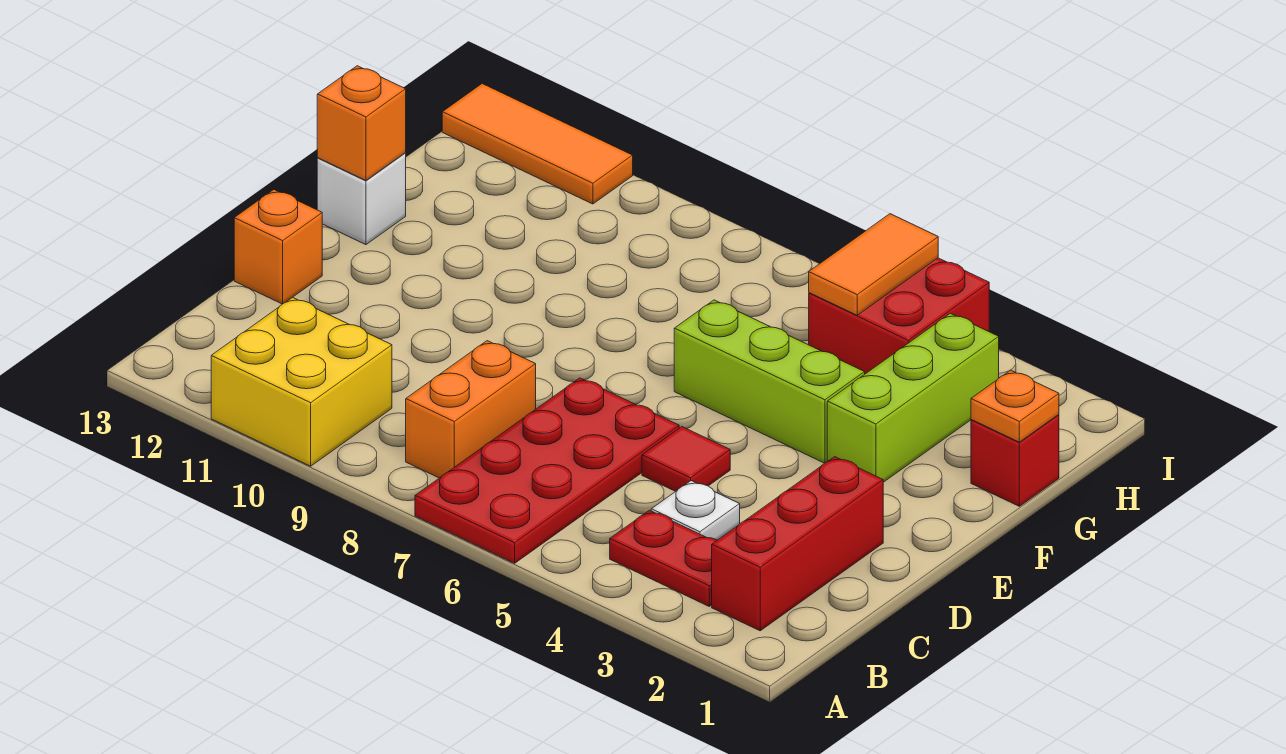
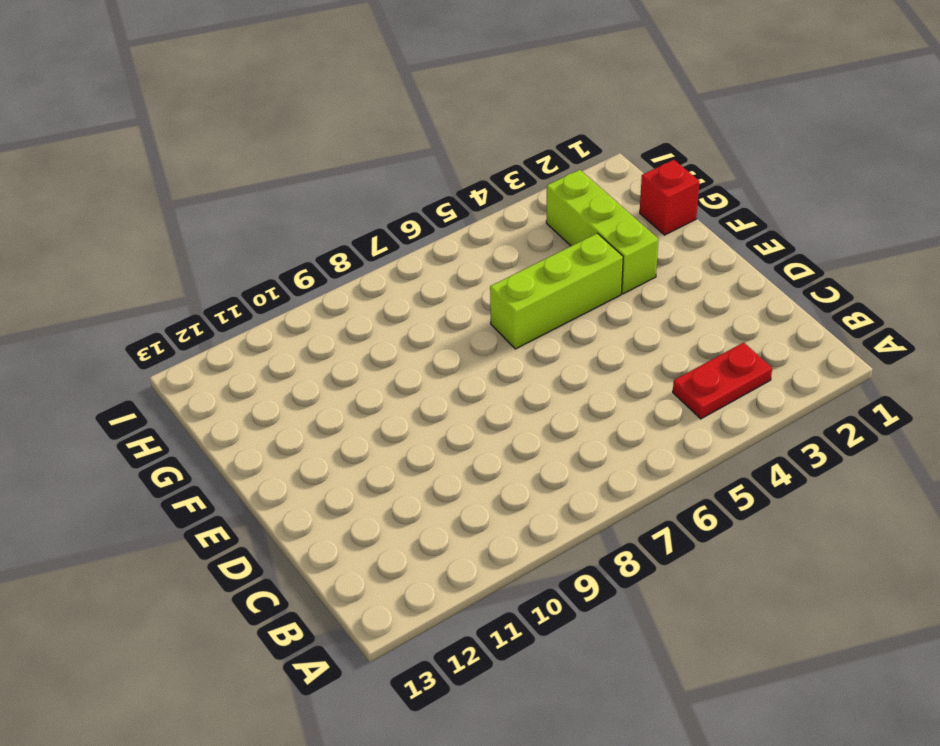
none -> red 2x4 plate [415,378,679,563]
none -> yellow 2x2 brick [211,297,392,466]
none -> red 1x3 brick [712,457,883,631]

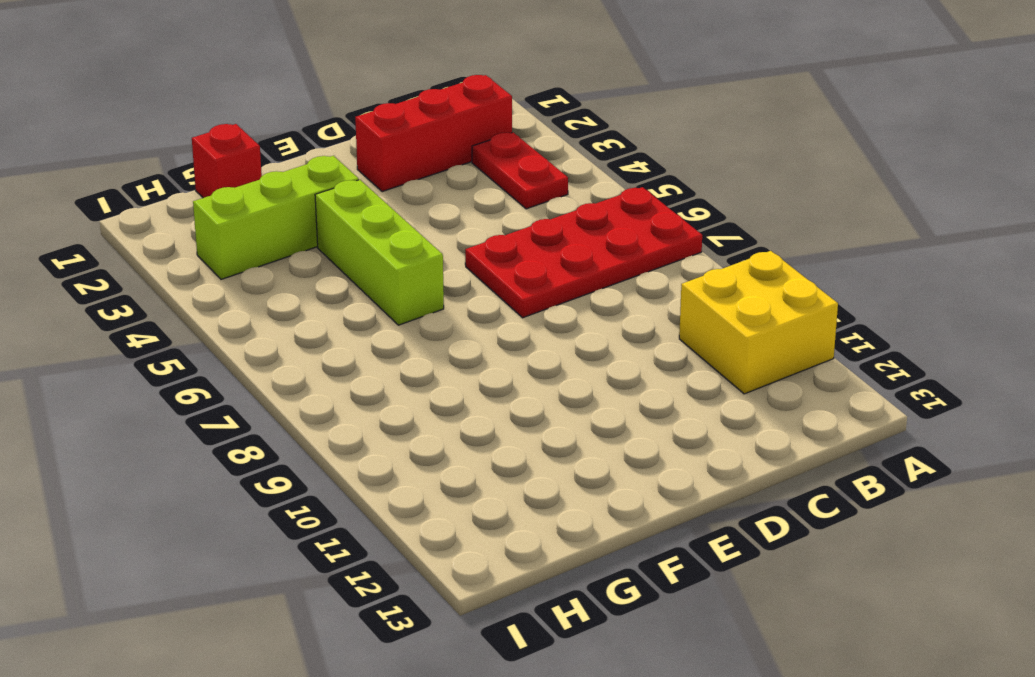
none -> orange 1x2 brick [406,341,536,478]
none -> white 1x1 plate [651,481,740,540]
none -> red 1x1 tile [642,427,730,491]

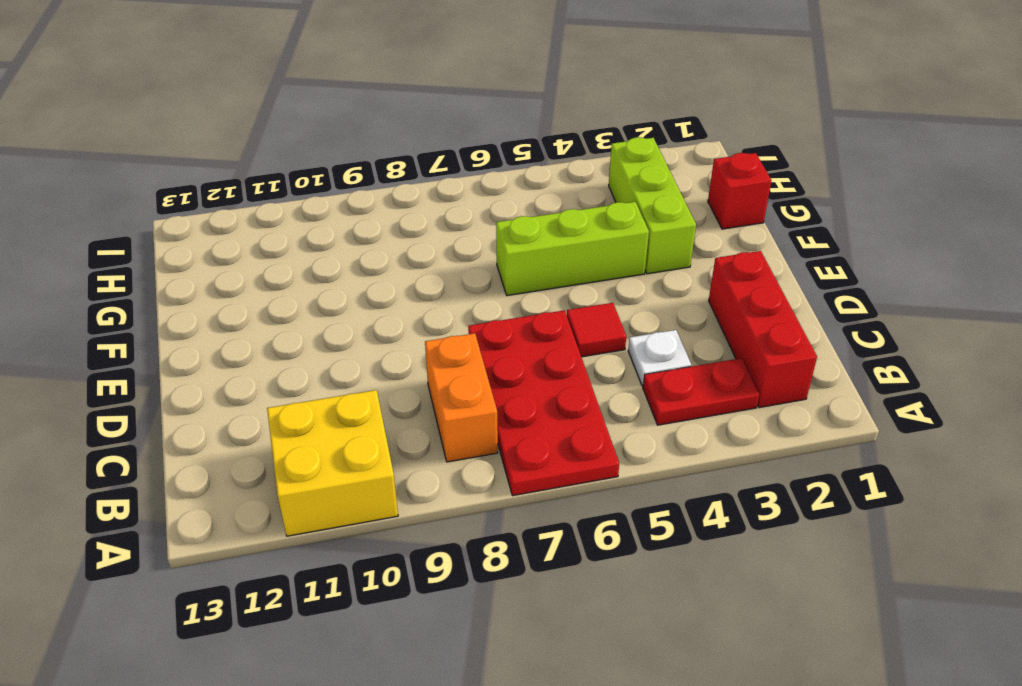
none -> orange 1x1 brick [234,190,322,304]
none -> white 1x1 brick [317,153,406,245]
none -> red 2x2 brick [809,258,989,374]

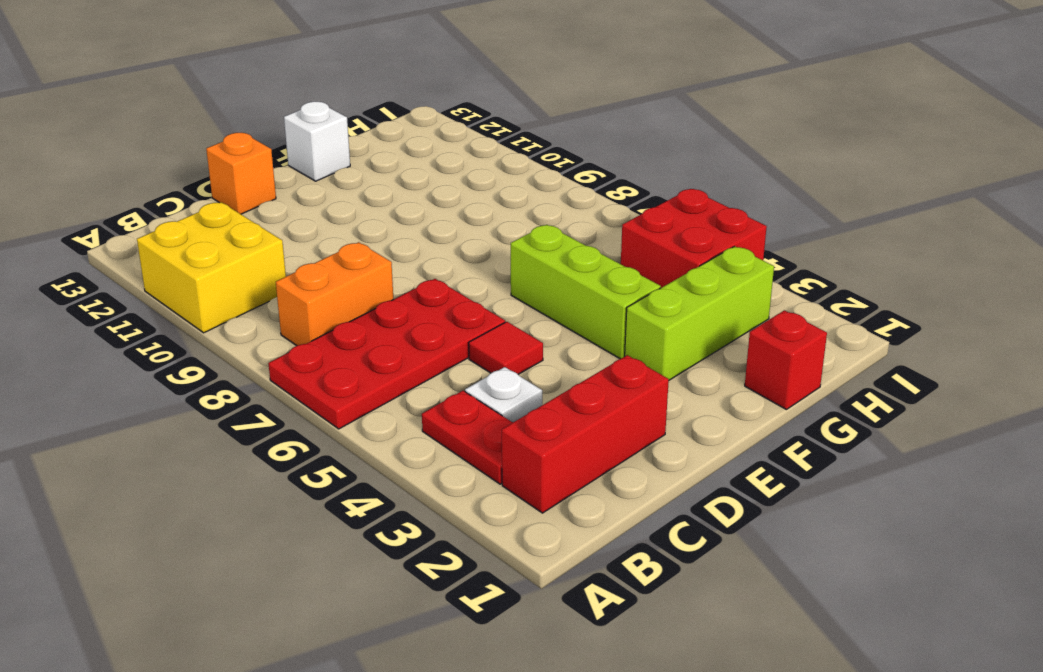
none -> orange 1x3 tile [442,84,633,204]
none -> orange 1x1 brick [317,66,406,180]
none -> orange 1x1 plate [971,370,1059,442]

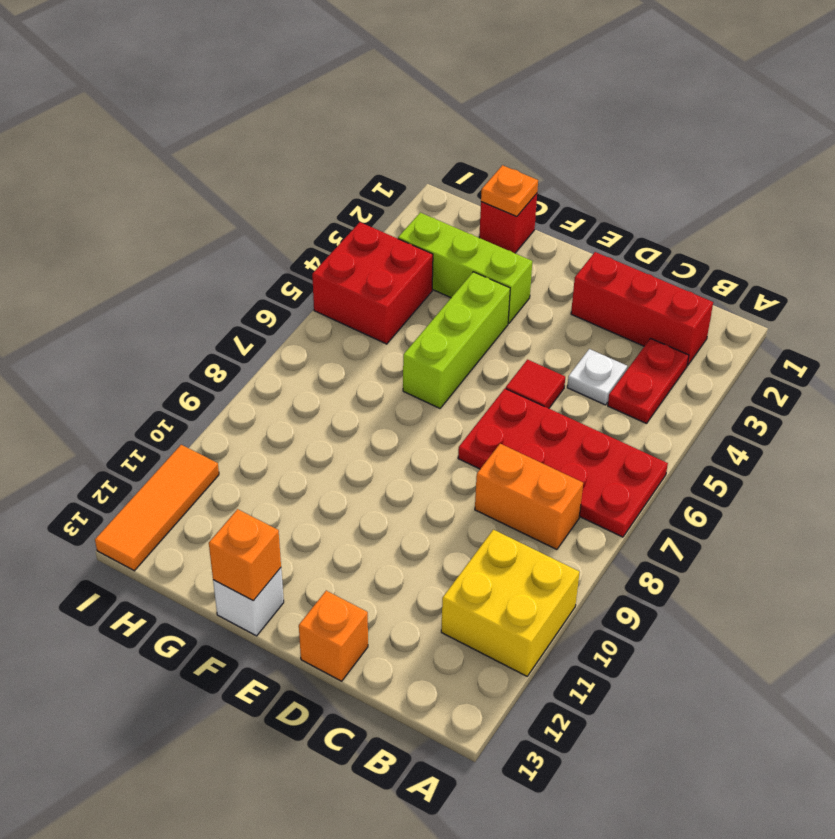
none -> orange 1x2 tile [809,214,938,315]

